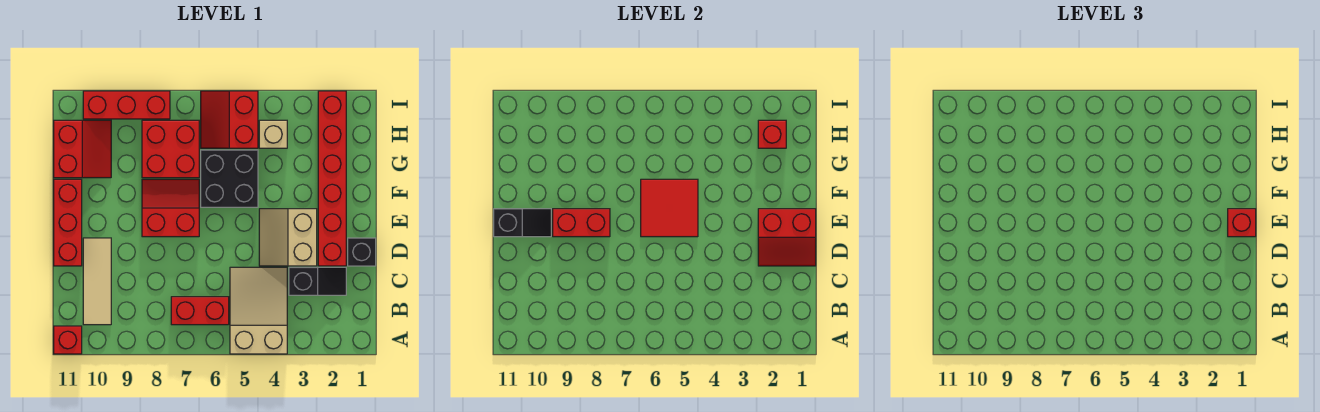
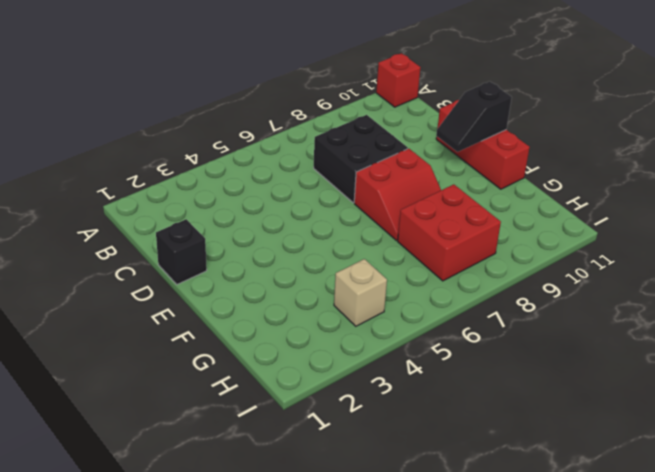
black 2x2 brick [314,115,408,203] -> black 2x2 brick moved to [201,150,258,207]
none -> tan 2x3 slope [230,267,287,354]
none -> red 1x2 brick [171,297,229,325]
none -> tan 1x3 tile [83,238,111,325]

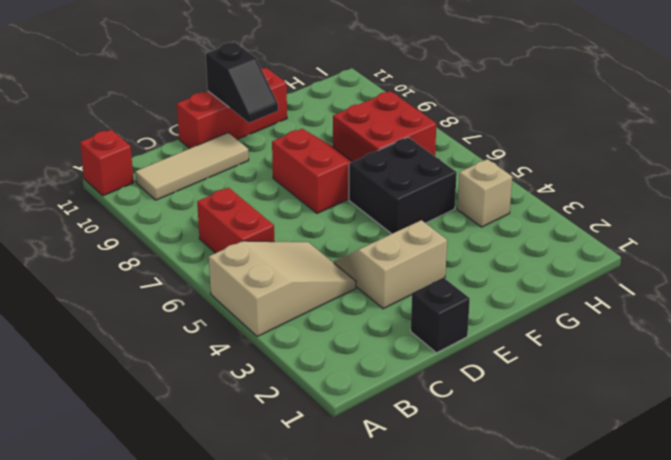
none -> black 1x2 slope [289,267,346,295]
none -> red 1x6 brick [318,91,346,266]
none -> red 2x2 slope [54,120,111,178]

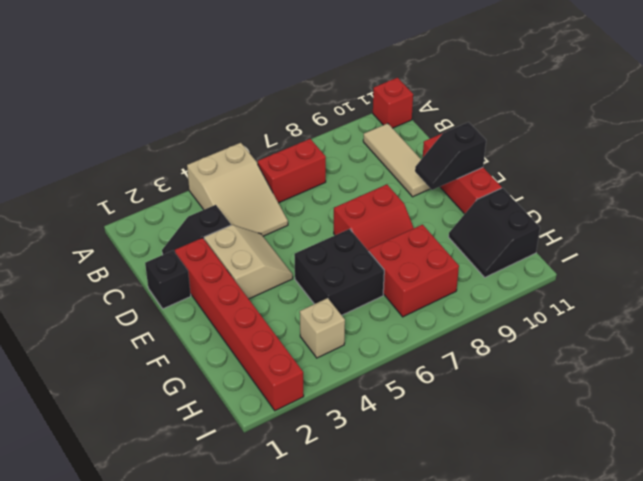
black 2x2 slope [449,188,540,277] -> red 2x2 slope [54,120,111,178]
none -> red 2x2 slope [201,91,258,148]
none -> red 1x3 brick [83,91,170,119]
none -> red 2x2 slope [758,209,816,266]

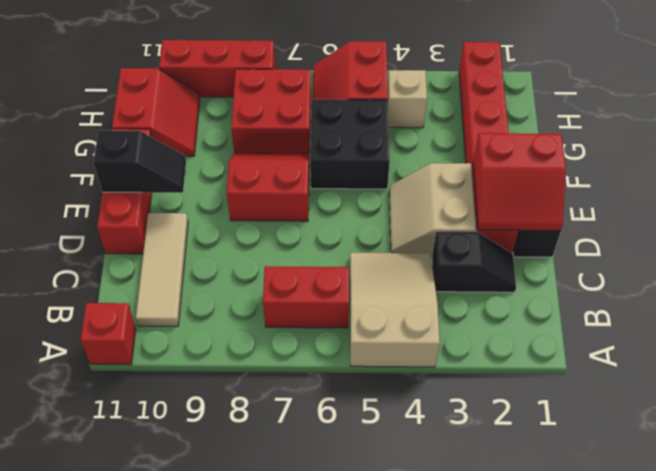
none -> red 2x2 tile [641,179,698,237]
none -> red 1x2 brick [553,209,610,237]
none -> red 1x1 brick [758,120,786,148]

